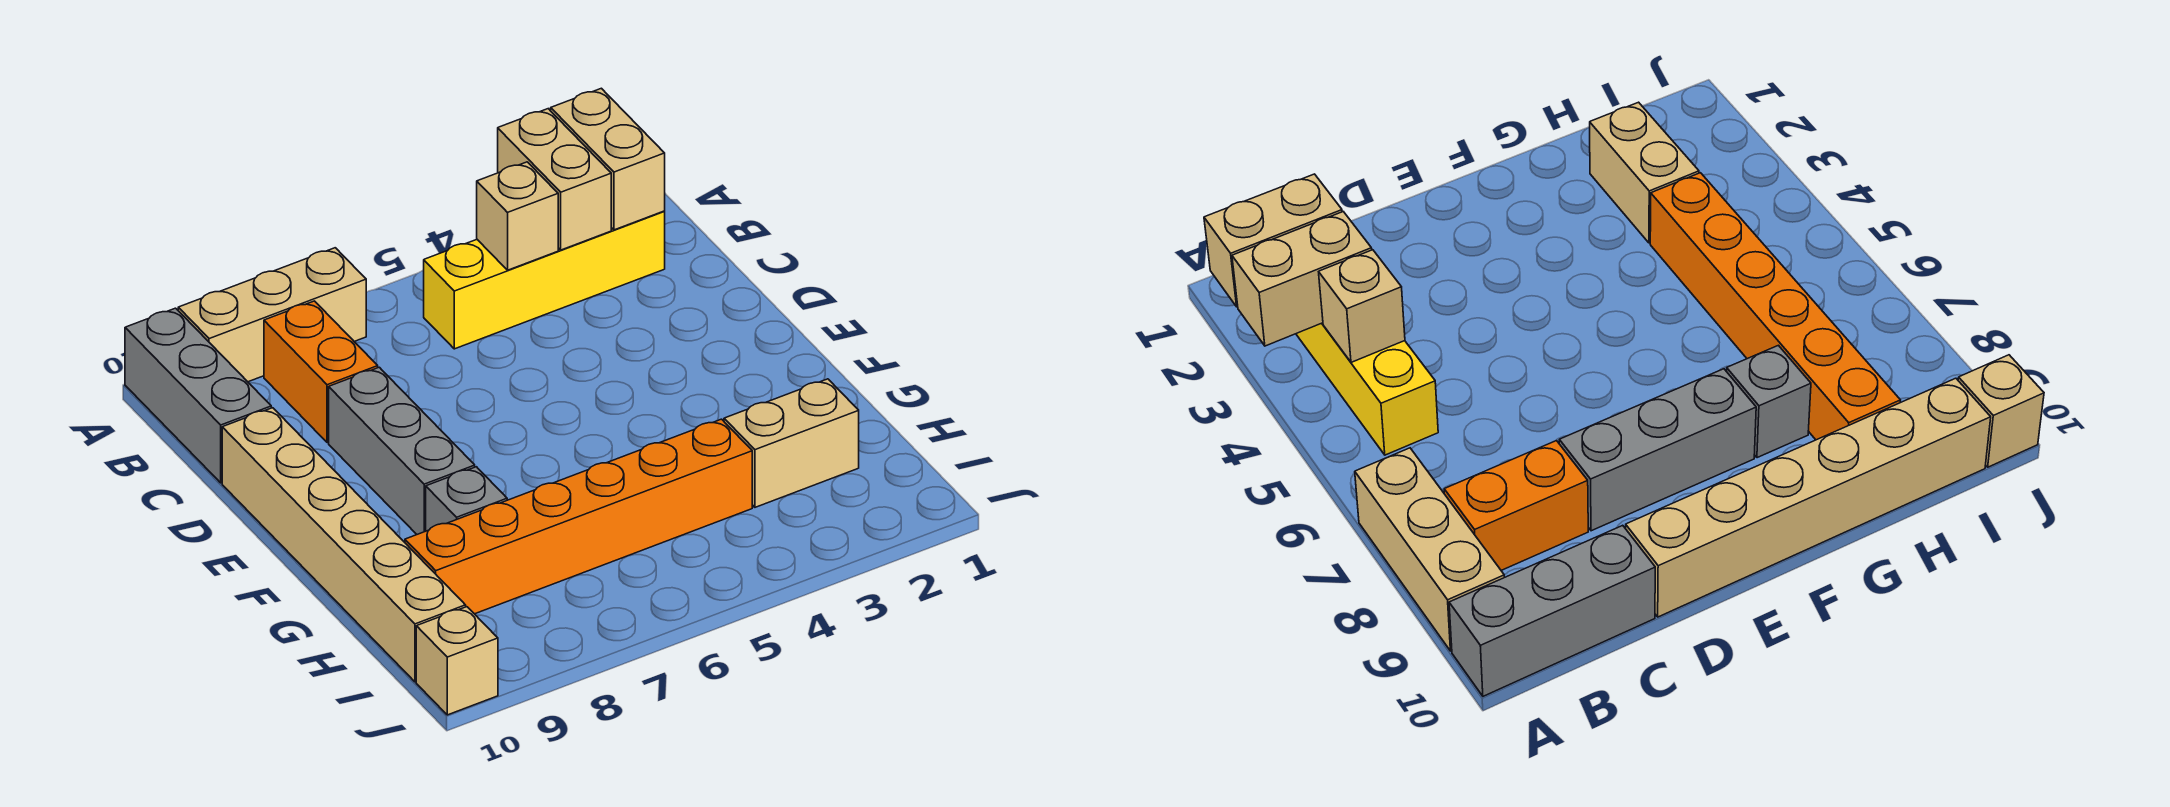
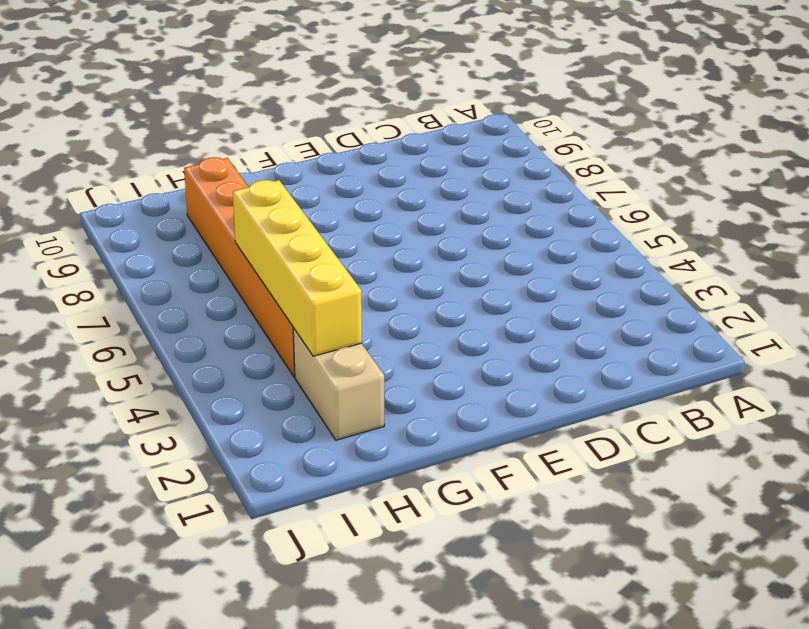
yellow 1x4 brick [233,180,362,356] -> yellow 1x4 brick moved to [424,211,665,349]
none -> tan 1x3 brick [178,248,366,382]
none -> grey 1x3 brick [125,308,271,483]
none -> orange 1x2 brick [264,301,378,443]

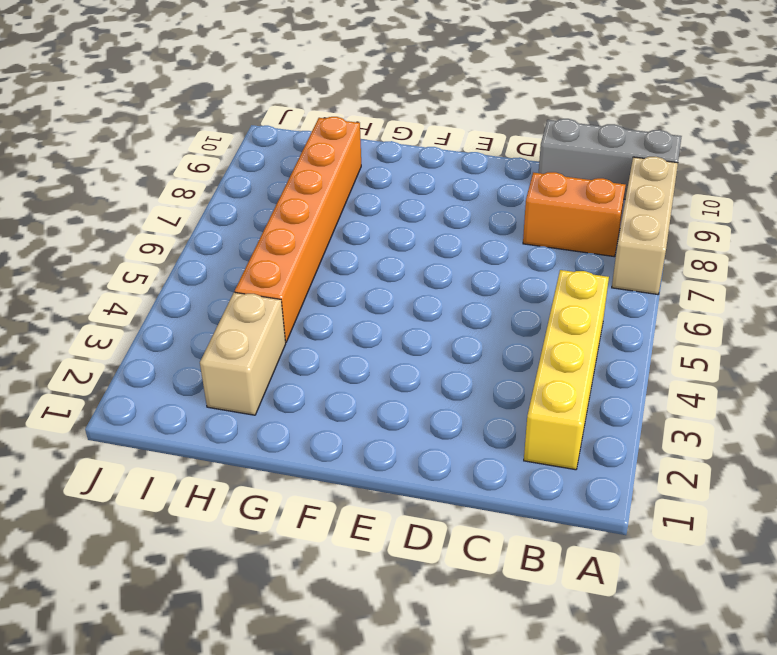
none -> grey 1x3 brick [329,367,475,534]
none -> tan 1x6 brick [222,408,466,682]
none -> grey 1x1 brick [426,467,507,531]

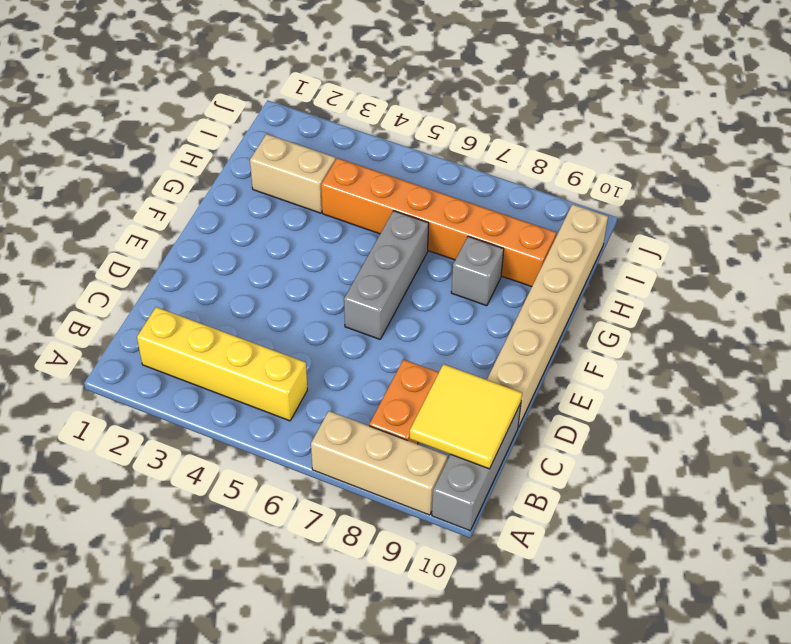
yellow 2x2 tile [410,364,522,469] -> none
grey 1x3 brick [344,211,429,339] -> grey 1x3 brick moved to [329,367,475,534]
none -> tan 1x1 brick [416,607,498,715]
none -> tan 1x2 brick [551,88,665,230]
none -> tan 1x2 brick [498,109,611,250]

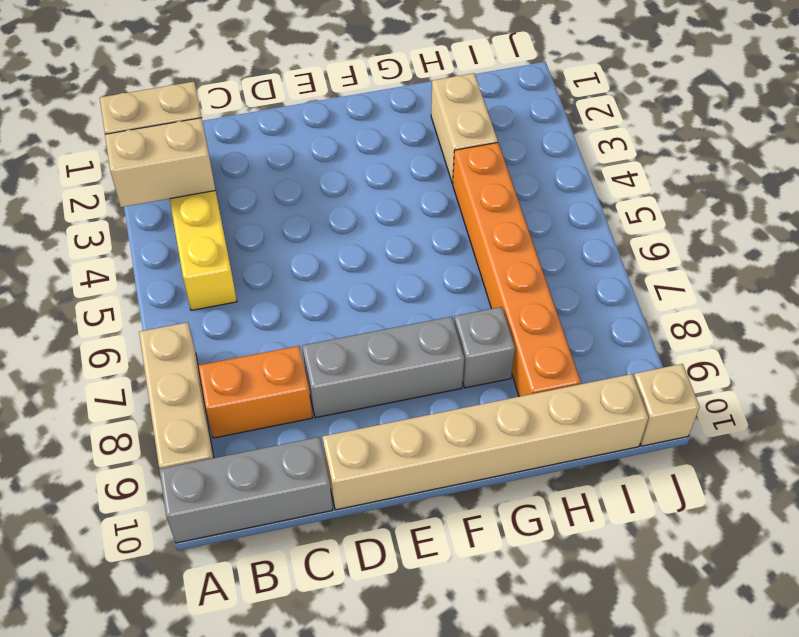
none -> tan 1x1 brick [477,162,558,270]

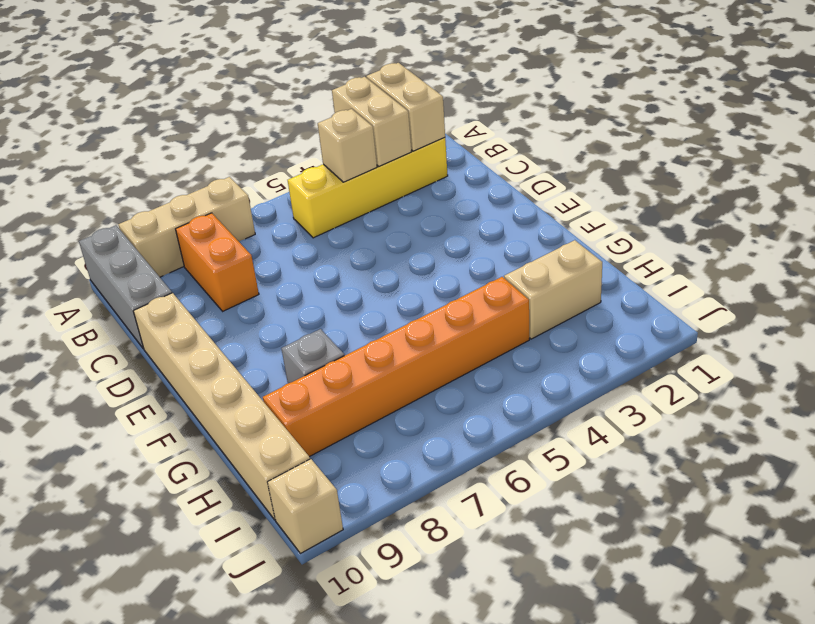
none -> grey 1x3 brick [329,367,475,534]

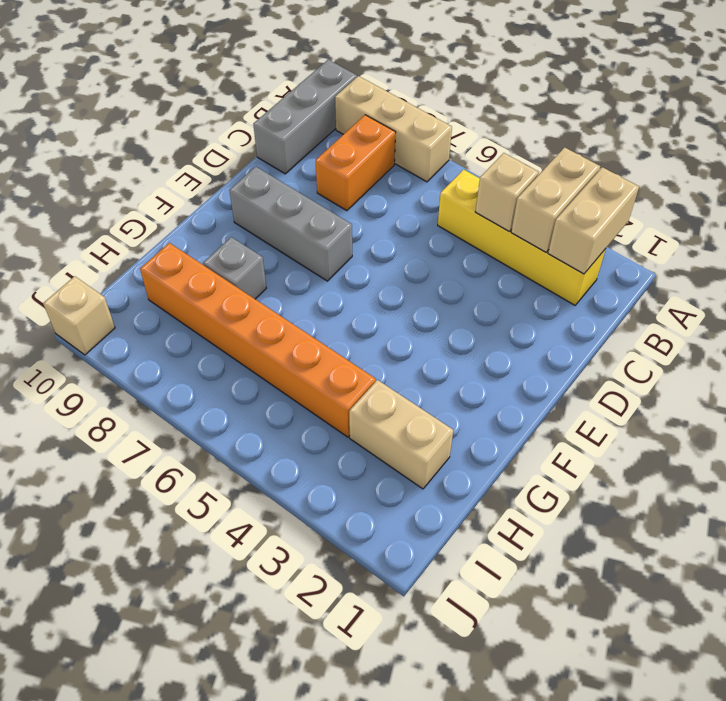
grey 1x3 brick [229,167,352,281] -> grey 1x3 brick turned to [329,367,475,534]
none -> tan 1x6 brick [222,408,466,682]

